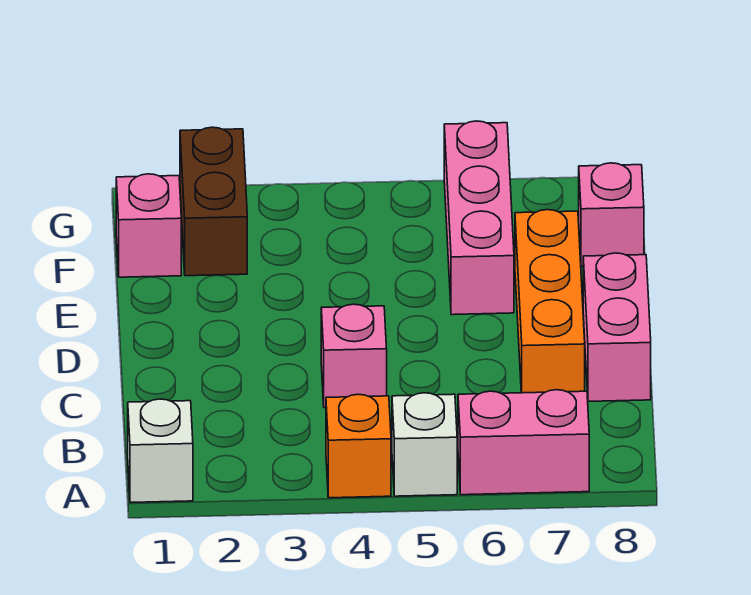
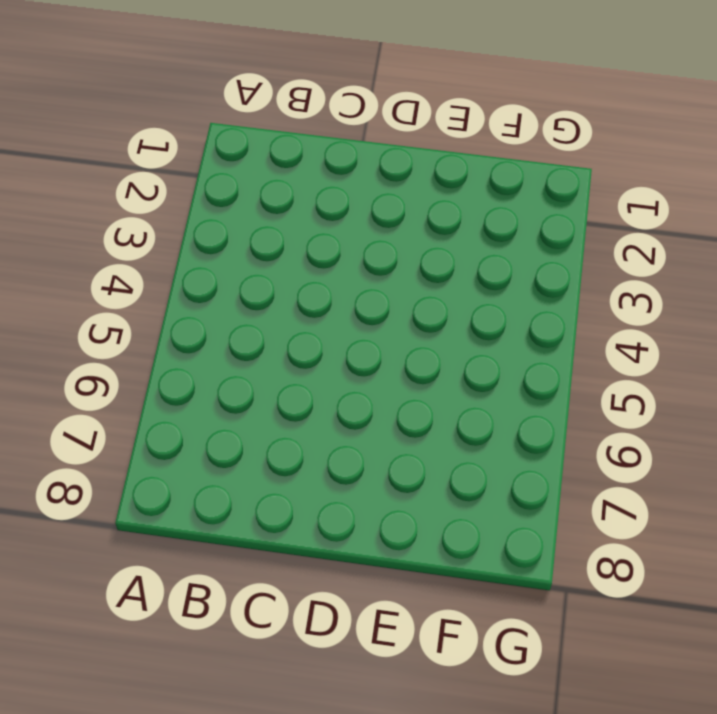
none -> white 1x1 brick [128,399,193,503]
none -> orange 1x1 brick [326,394,391,498]

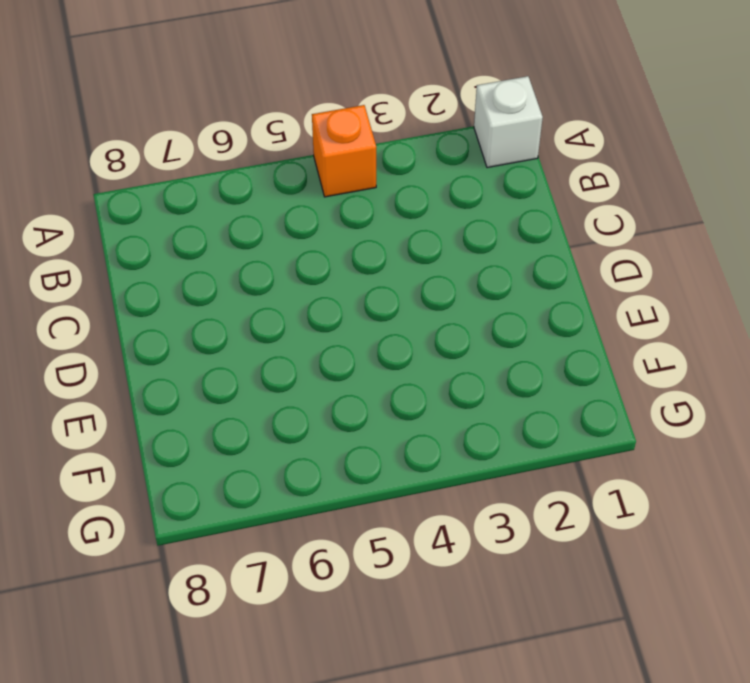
none -> white 1x1 brick [392,393,457,496]
none -> pink 1x2 brick [458,390,589,495]

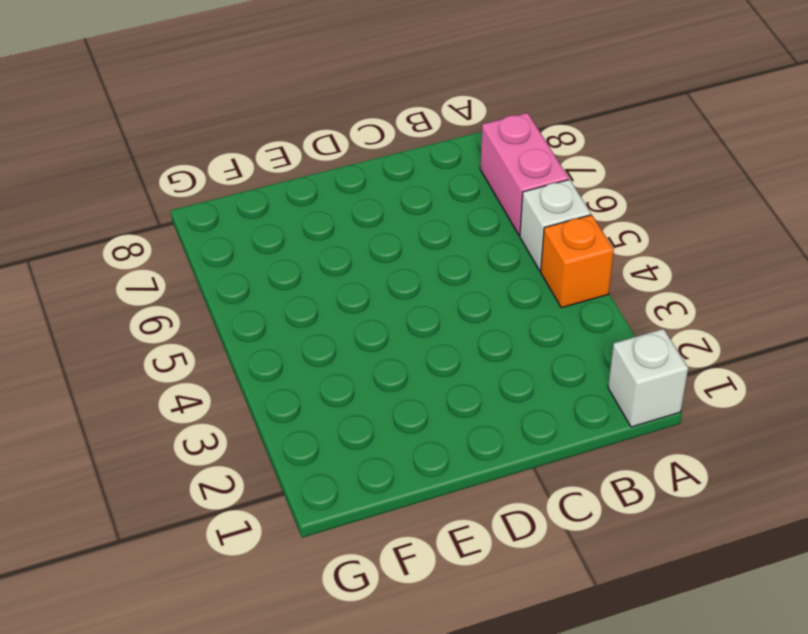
none -> pink 1x1 brick [321,304,387,408]
none -> orange 1x3 brick [515,210,585,393]

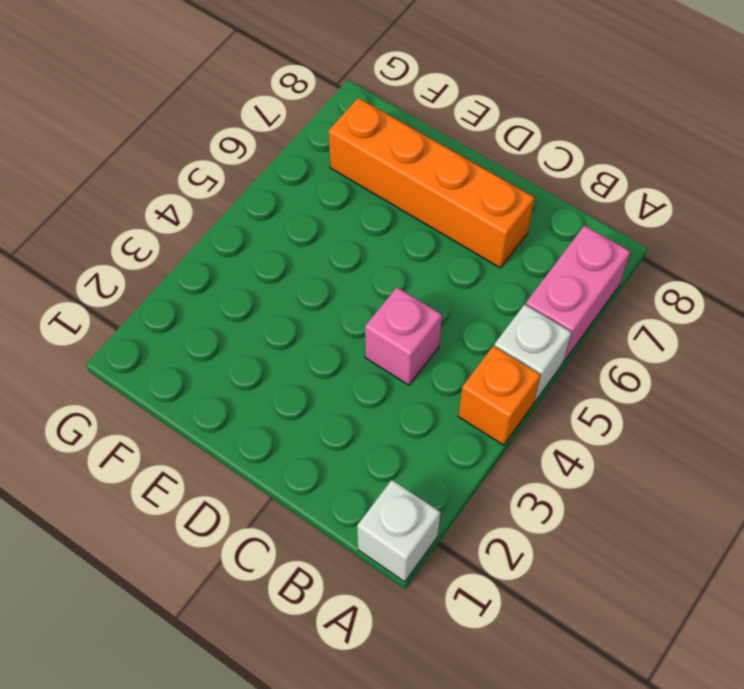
orange 1x4 brick [328,98,534,268] -> orange 1x3 brick [515,210,585,393]
none -> pink 1x2 brick [583,253,651,401]
none -> pink 1x3 brick [444,121,514,315]

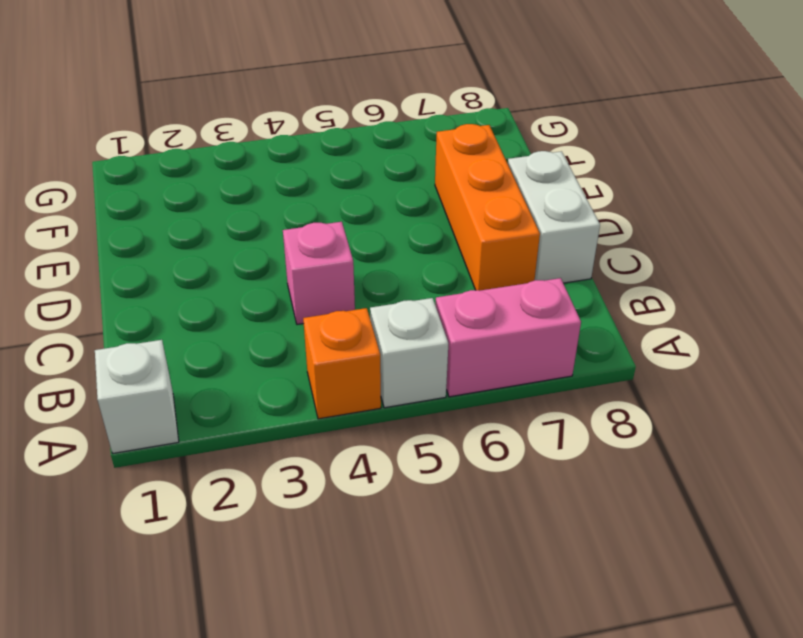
white 1x2 brick [508,151,600,283] -> pink 1x2 brick [583,253,651,401]
none -> pink 1x3 brick [444,121,514,315]
none -> pink 1x1 brick [116,174,181,277]

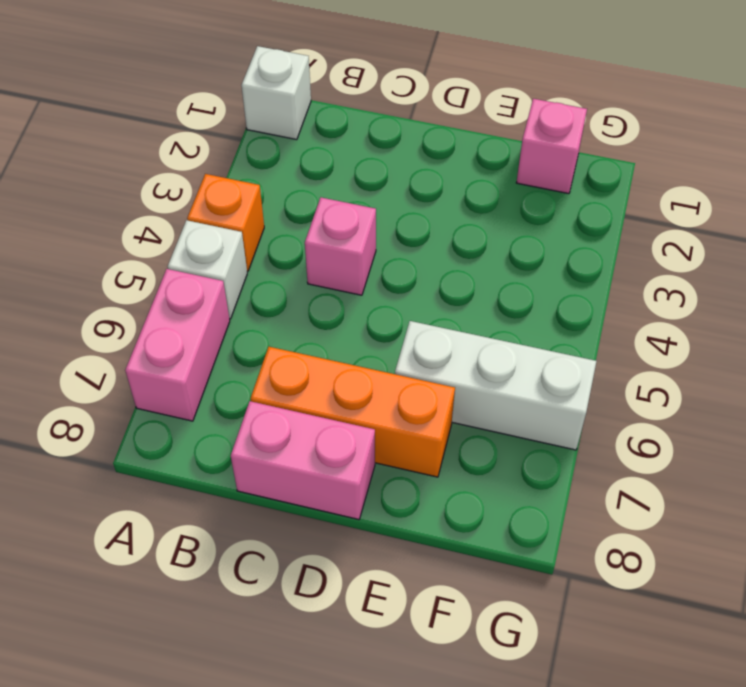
white 1x3 brick [395,321,597,450] -> pink 1x3 brick [444,121,514,315]
none -> brown 1x2 brick [180,127,247,276]
none -> pink 1x1 brick [579,163,644,266]

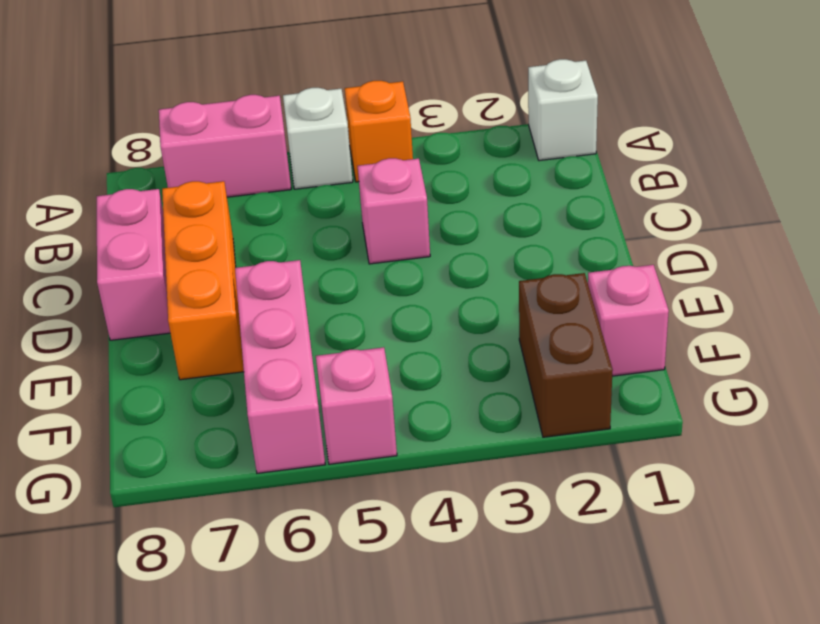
pink 1x1 brick [316,347,397,464] -> pink 1x1 brick moved to [579,163,644,266]

